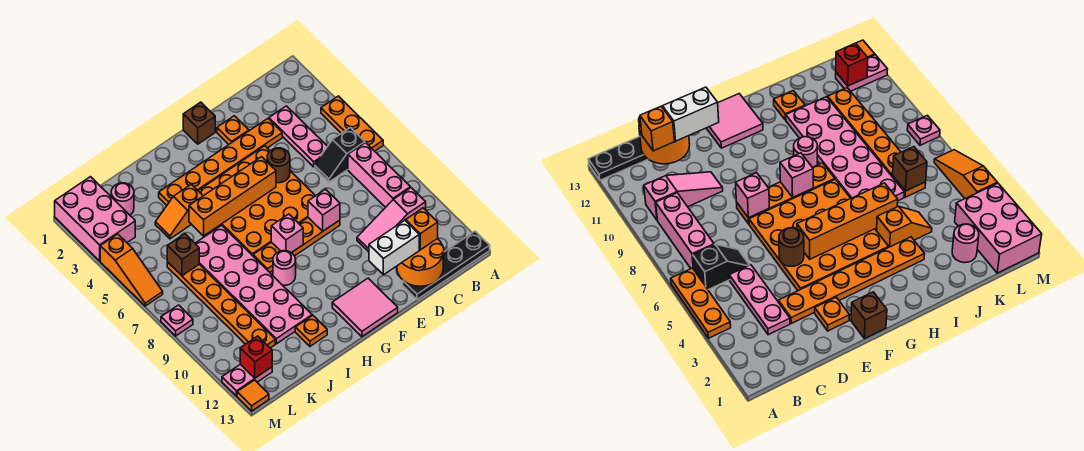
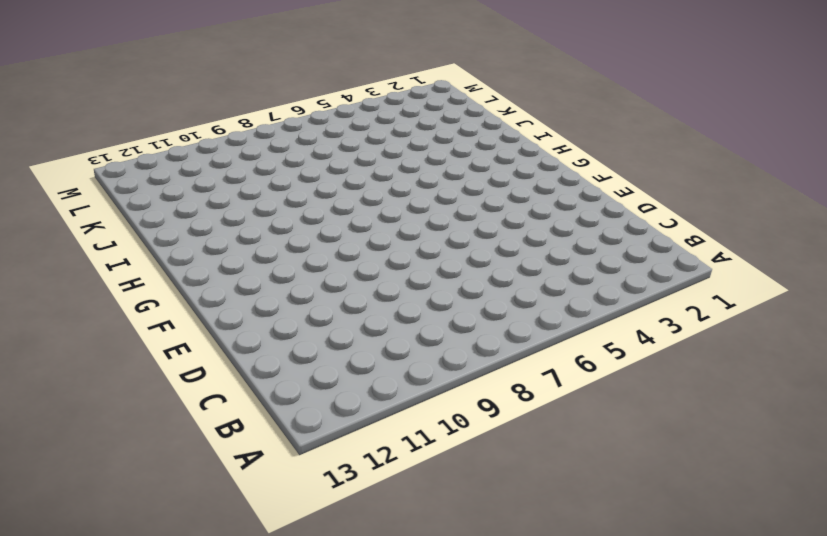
none -> orange 1x3 plate [321,96,383,151]
none -> black 1x4 plate [403,231,490,299]
none -> black 1x2 slope [315,128,365,182]
none -> pink 1x3 brick [348,143,410,207]

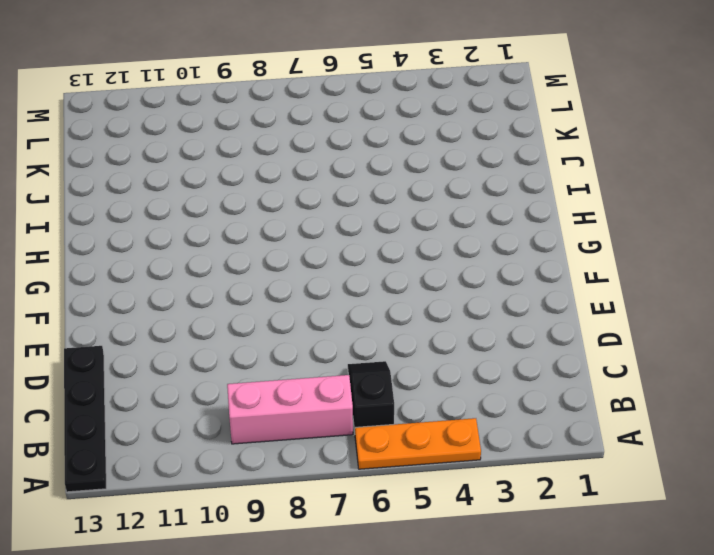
none -> pink 1x3 slope [357,188,426,252]
none -> pink 1x3 plate [269,106,328,167]
none -> orange 1x6 plate [159,119,282,205]
none -> orange 1x1 plate [217,116,249,144]

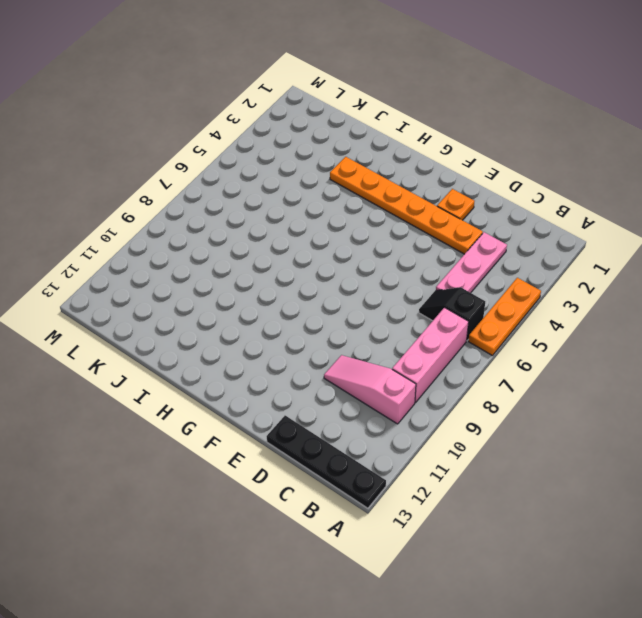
none -> orange 4x4 plate [198,146,315,256]
none -> orange 1x4 plate [253,218,340,272]
none -> brown 1x1 brick [183,102,215,144]
none -> pink 2x2 tile [332,278,398,337]

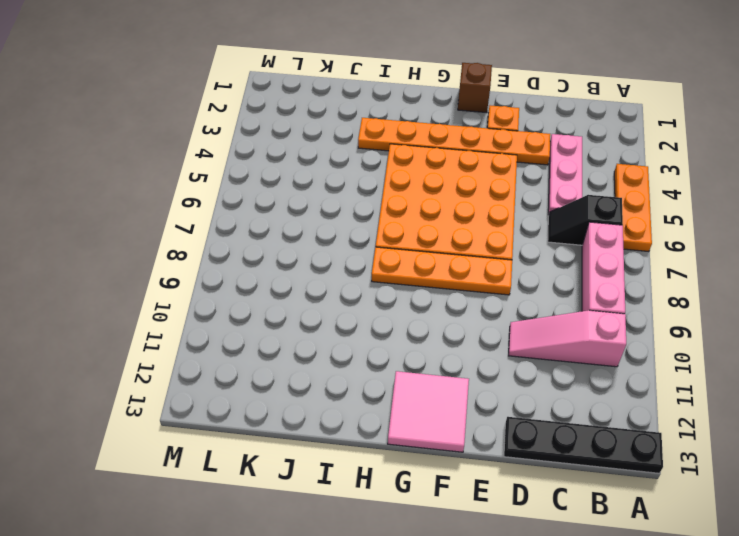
none -> pink 1x1 round brick [273,251,296,285]
none -> orange 1x2 slope [155,184,203,239]
none -> pink 2x6 plate [195,225,312,344]
none -> orange 1x1 plate [295,315,327,346]

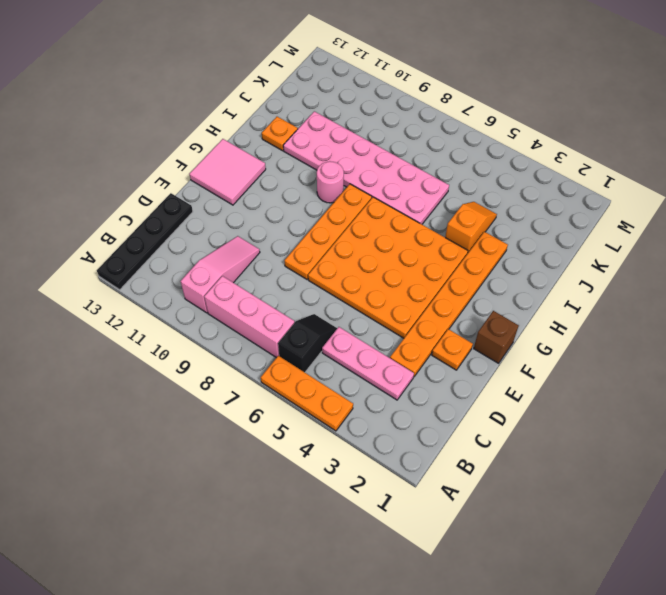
none -> pink 1x1 round brick [111,183,134,215]
none -> orange 1x6 plate [167,262,275,348]
none -> pink 2x3 brick [55,177,135,261]
none -> pink 1x2 plate [222,364,272,396]

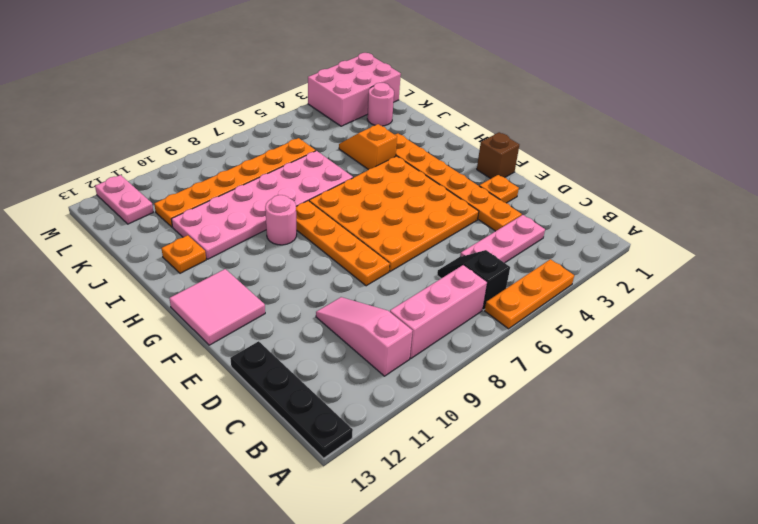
none -> orange 1x3 slope [100,234,163,306]
none -> pink 1x1 plate [161,305,193,336]
none -> orange 1x1 tile [237,380,269,411]
none -> orange 2x2 round brick [397,239,444,286]

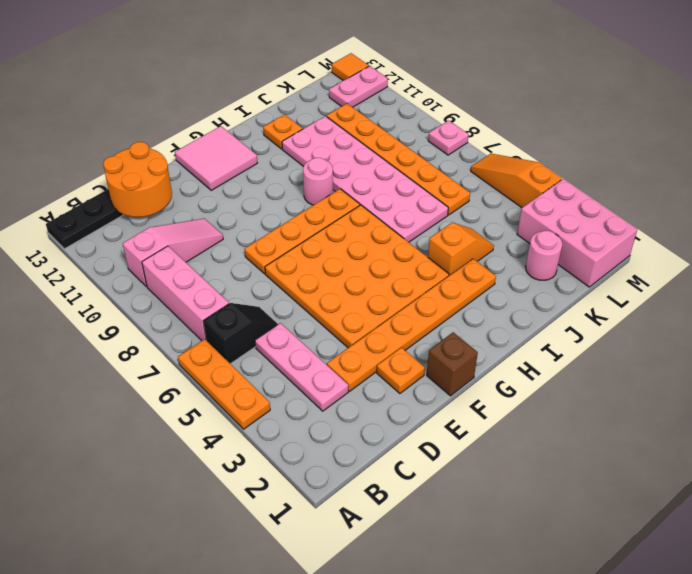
none -> brown 1x1 round brick [267,148,290,183]
none -> pink 1x1 brick [308,189,340,231]
none -> orange 1x4 brick [189,157,276,236]
none -> pink 1x1 brick [271,214,303,253]

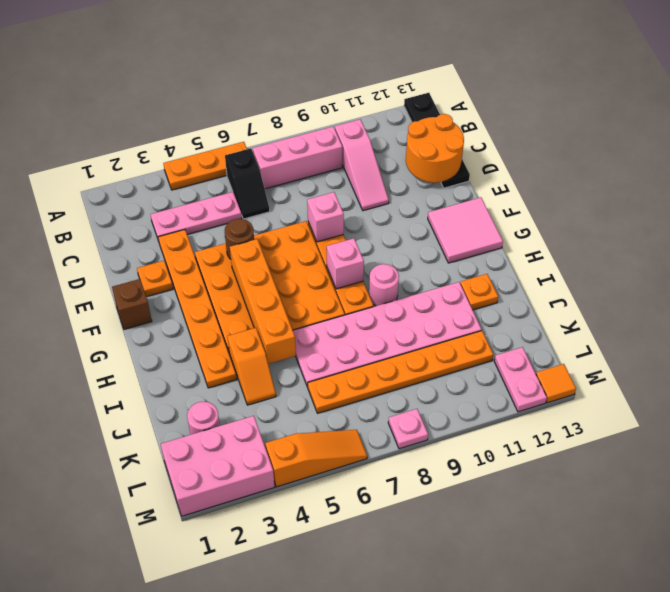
none -> brown 1x1 brick [167,234,199,276]
none -> red 1x1 brick [240,336,272,378]
none -> orange 1x1 brick [406,208,438,250]
none -> white 1x2 brick [369,220,419,275]

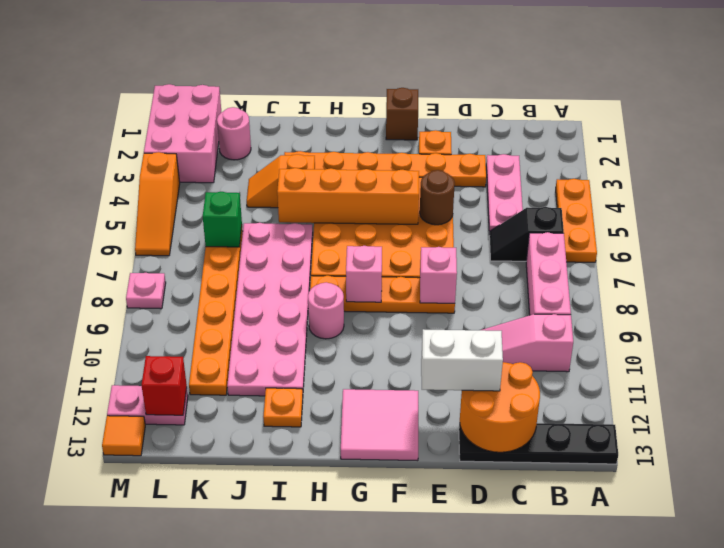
green 1x1 brick [203,192,242,247] -> brown 1x1 brick [167,234,199,276]
none -> orange 1x1 brick [406,208,438,250]

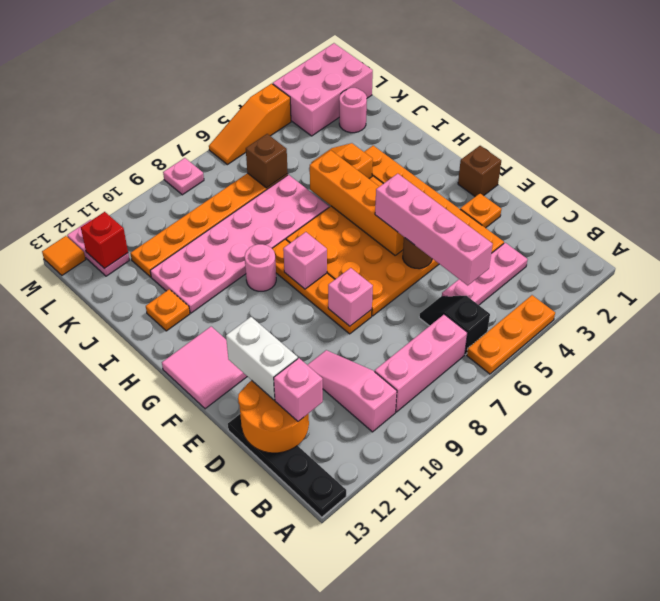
pink 1x4 brick [375,174,493,286] -> none
pink 1x1 brick [274,358,323,421] -> orange 1x1 brick [406,208,438,250]

